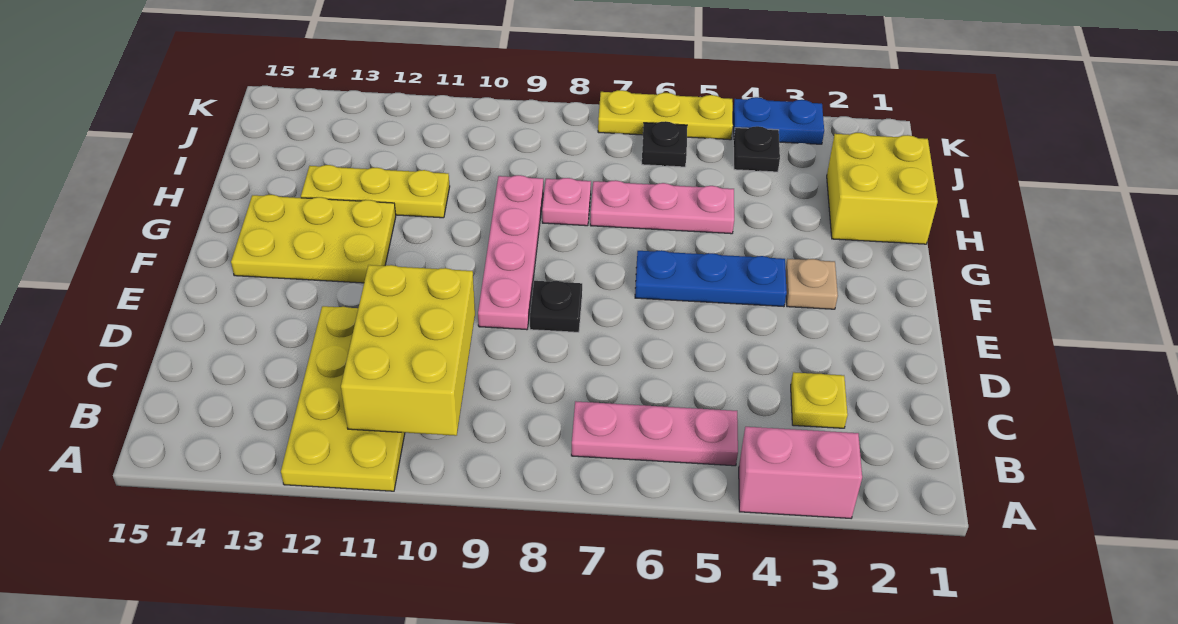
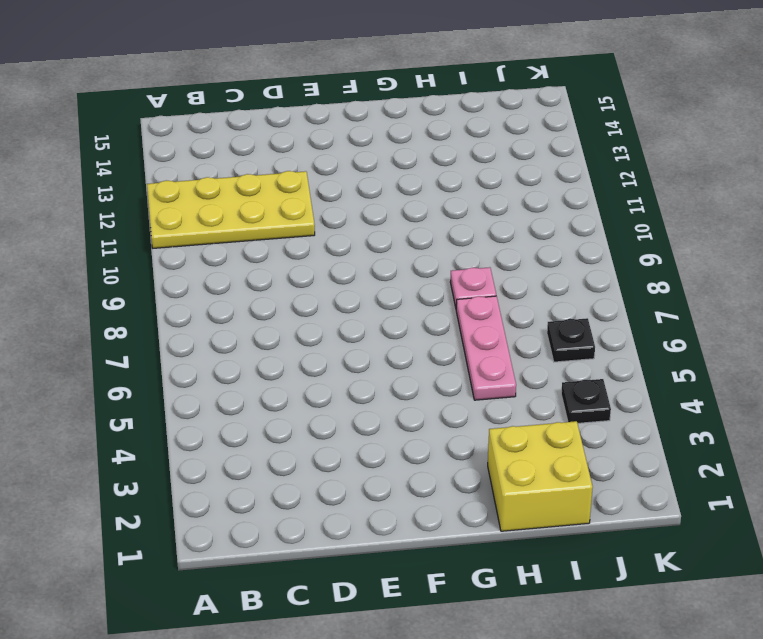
none -> pink 1x2 brick [739,427,862,518]
none -> pink 1x3 plate [571,401,738,466]
none -> yellow 1x1 plate [791,372,848,428]

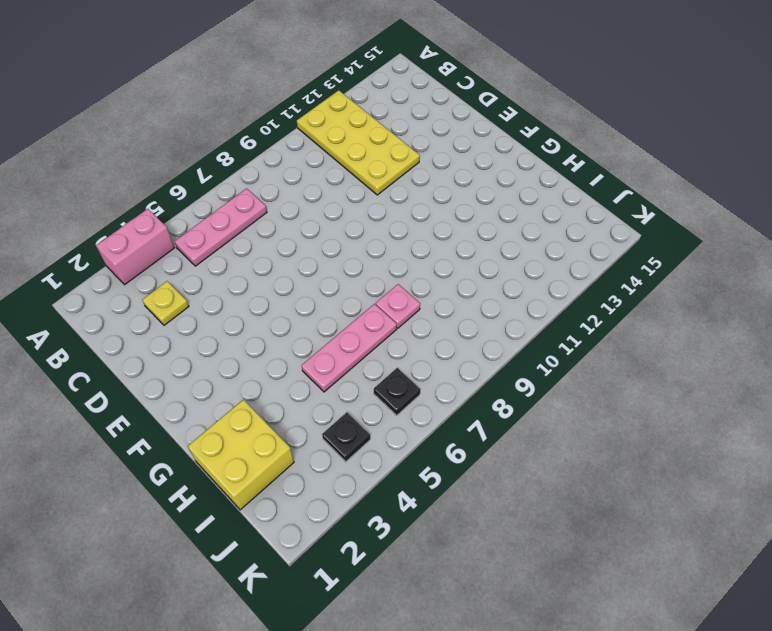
none -> black 1x1 plate [530,281,582,332]
none -> pink 1x4 plate [478,175,543,330]
none -> tan 1x1 plate [785,259,838,309]

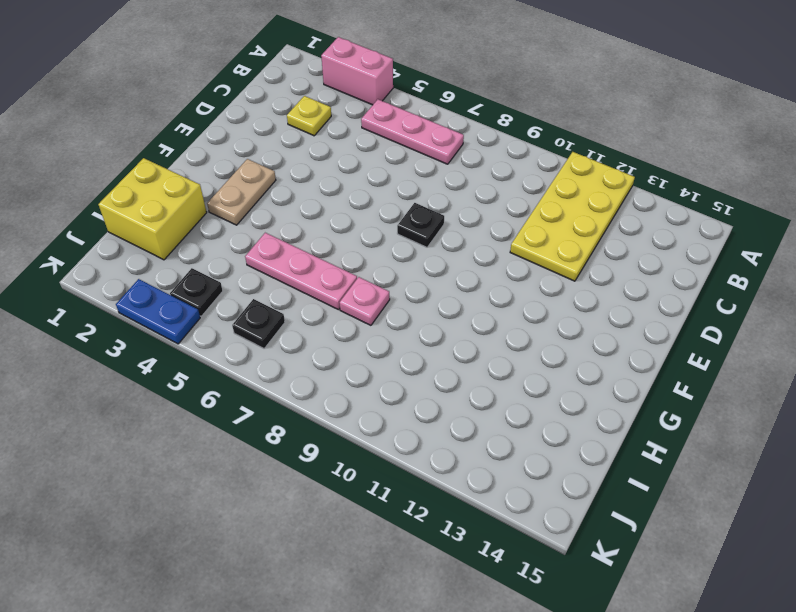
tan 1x2 plate [207,159,276,225] -> tan 1x1 plate [785,259,838,309]
none -> pink 1x4 plate [478,175,543,330]
none -> blue 1x3 plate [635,250,787,307]
none -> yellow 2x3 plate [231,195,396,283]

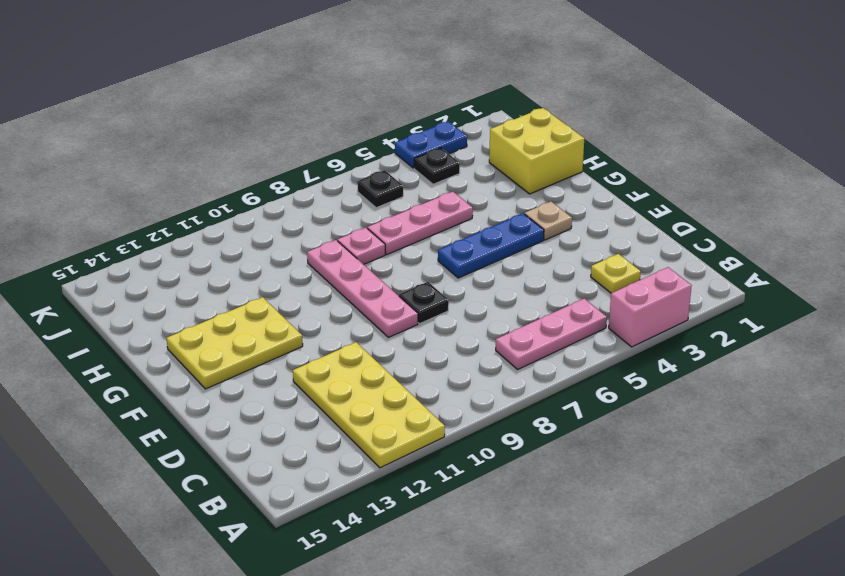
none -> yellow 1x3 plate [301,165,450,218]
none -> yellow 1x3 plate [598,90,733,140]
none -> yellow 2x3 brick [341,265,475,436]

